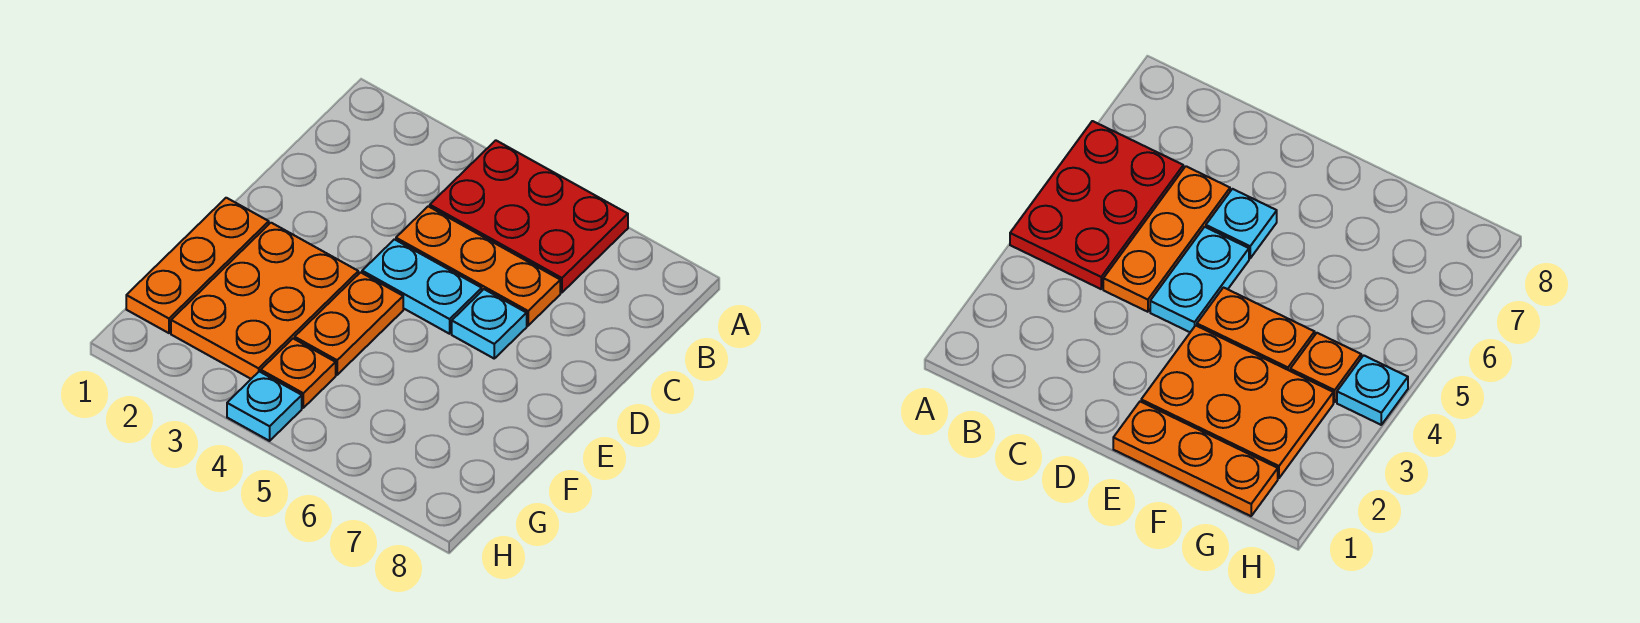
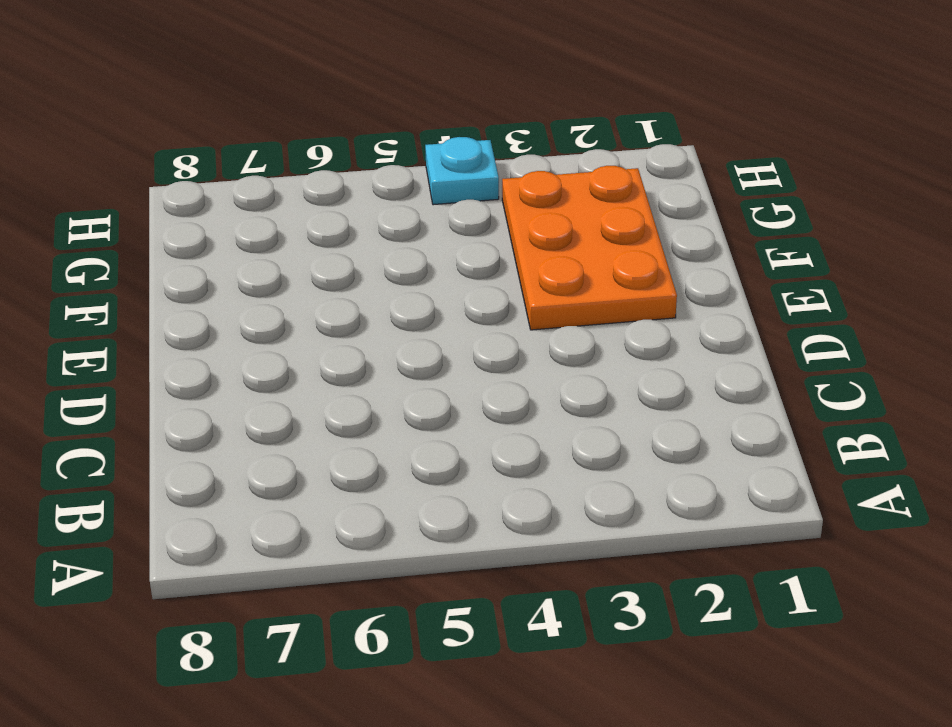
none -> red 2x3 plate [430,140,628,293]
none -> orange 1x3 plate [396,206,560,326]

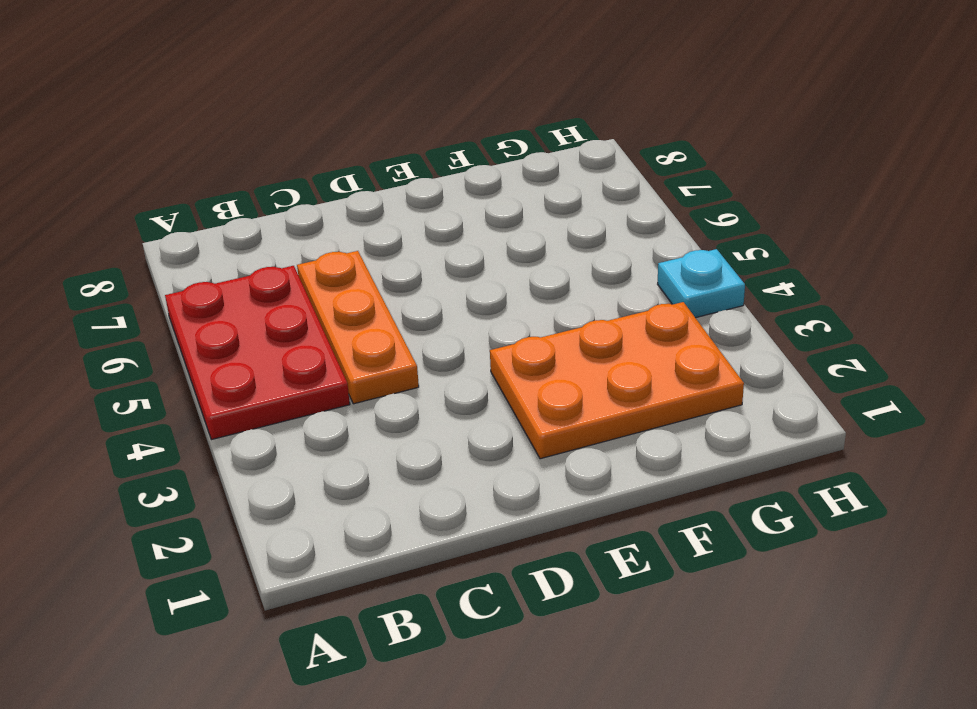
none -> cyan 1x2 plate [362,239,482,334]
none -> cyan 1x1 plate [452,289,527,358]

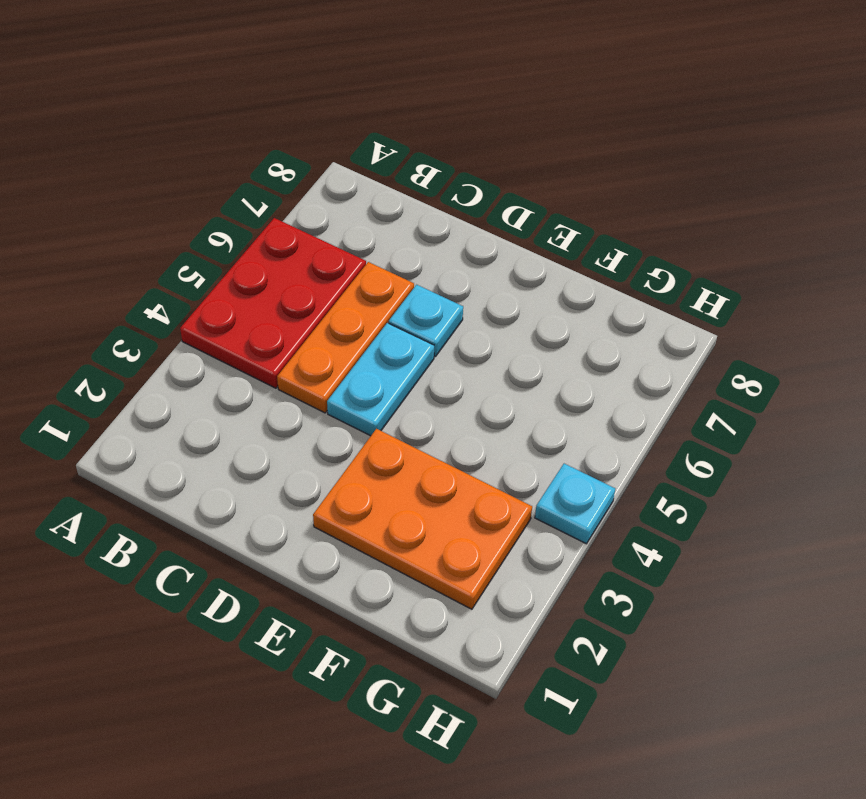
none -> orange 1x3 plate [126,198,269,333]
none -> orange 1x2 plate [295,272,403,375]

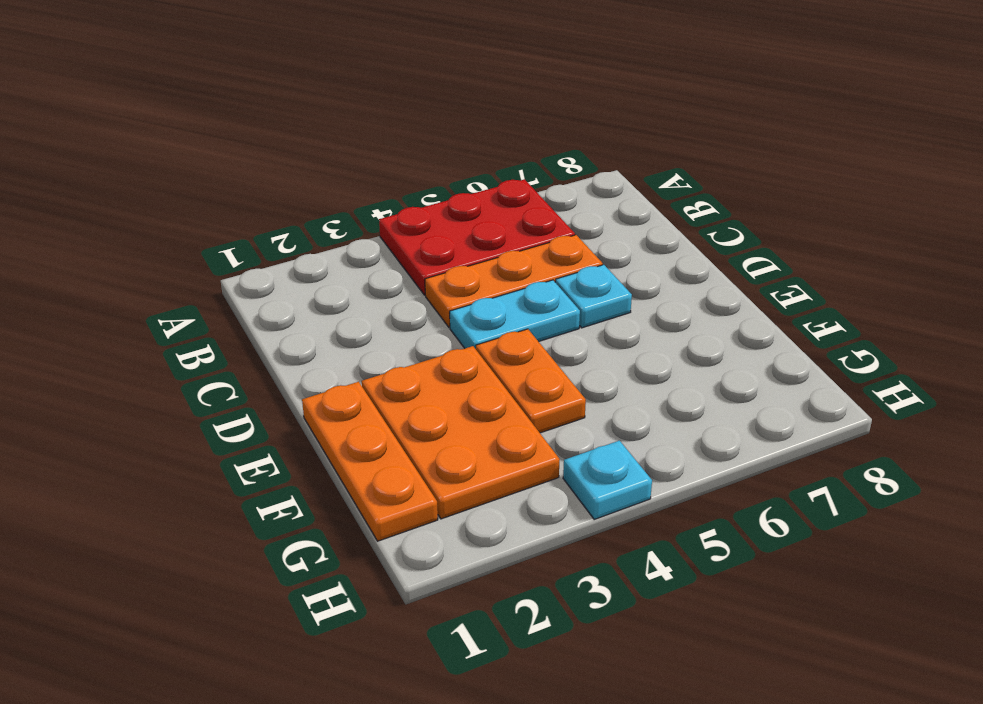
none -> orange 1x1 plate [261,339,336,408]

